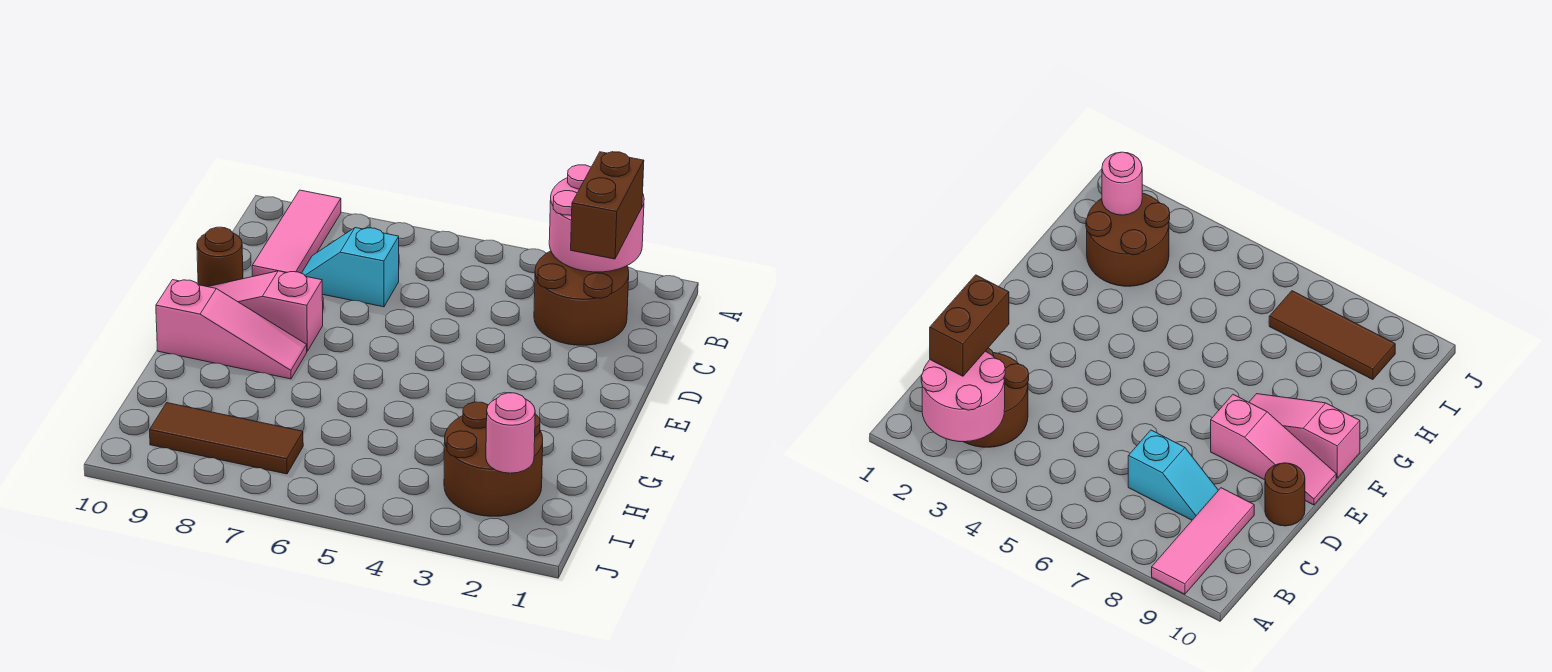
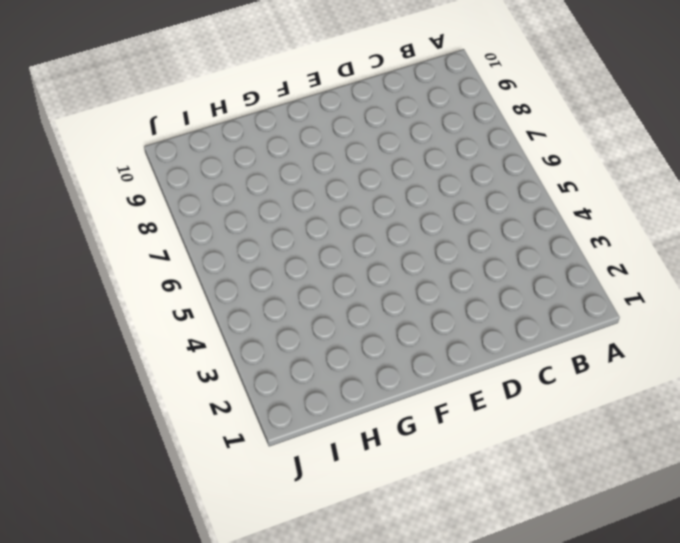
none -> pink 1x3 tile [252,190,341,276]
none -> brown 2x2 round brick [534,251,629,345]

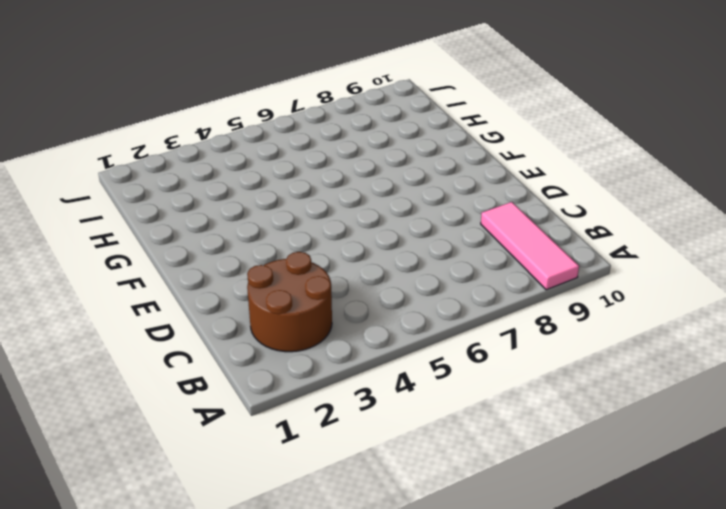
none -> cyan 1x2 slope [302,228,399,307]
none -> brown 1x1 round brick [197,227,243,287]

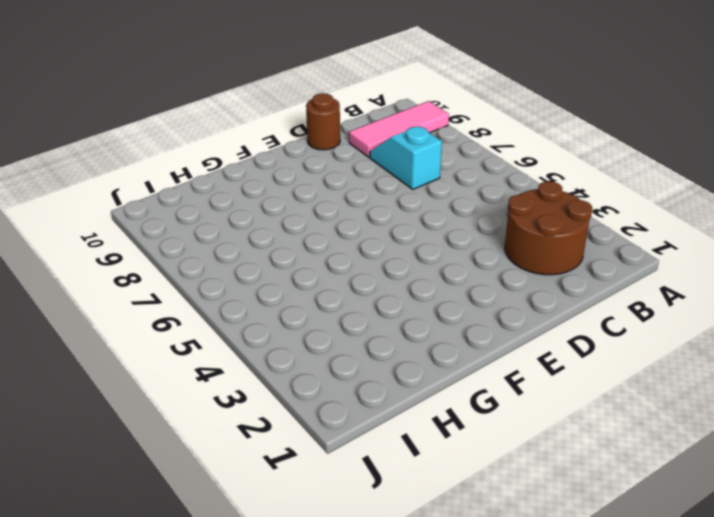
none -> pink 1x3 slope [208,271,323,351]
none -> pink 1x3 slope [156,280,307,379]

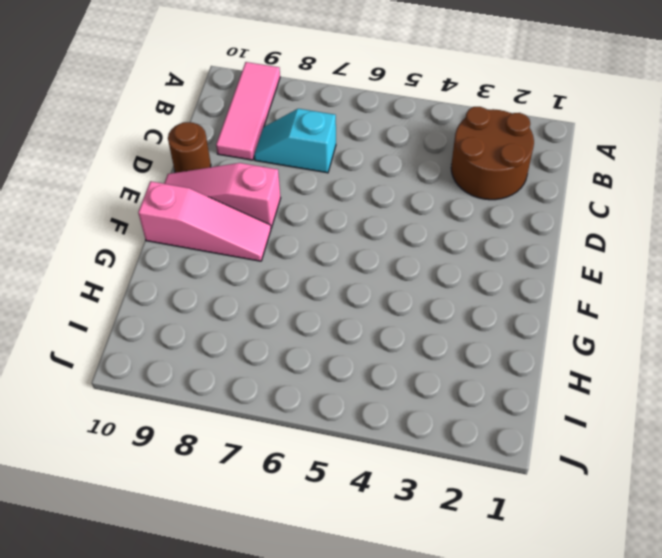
none -> brown 2x2 round brick [444,402,543,516]
none -> brown 1x3 tile [150,403,303,474]

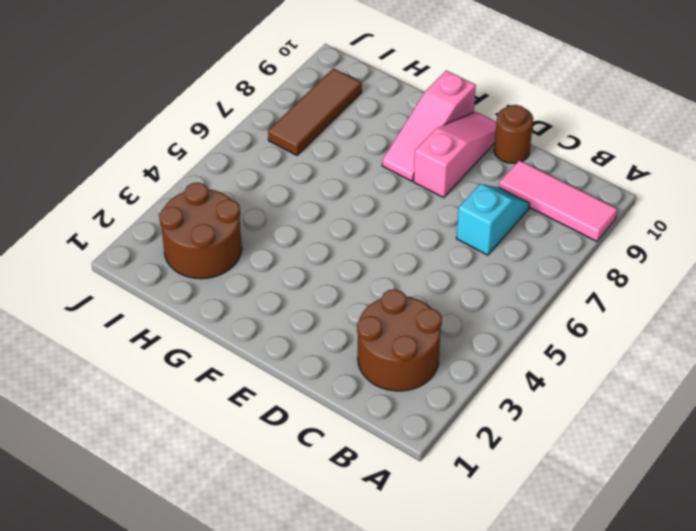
none -> pink 2x2 round brick [549,165,644,272]
none -> pink 1x1 round brick [486,393,535,473]

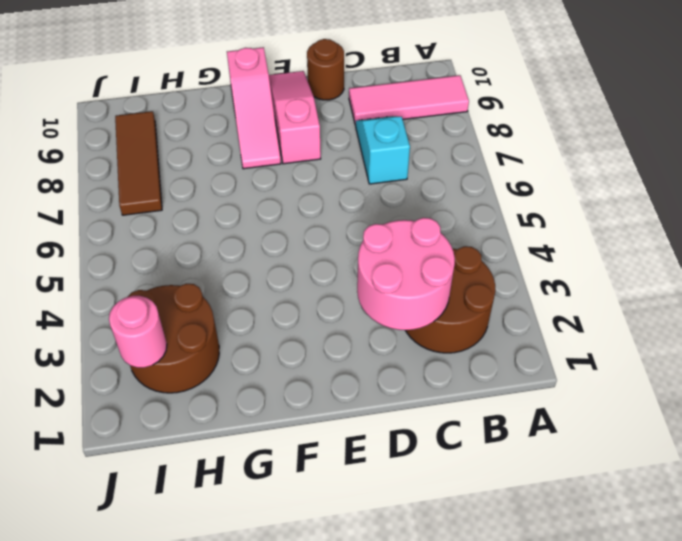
pink 2x2 round brick [357,218,455,330] -> pink 2x2 round brick moved to [549,165,644,272]
none -> brown 1x2 brick [571,152,644,259]

